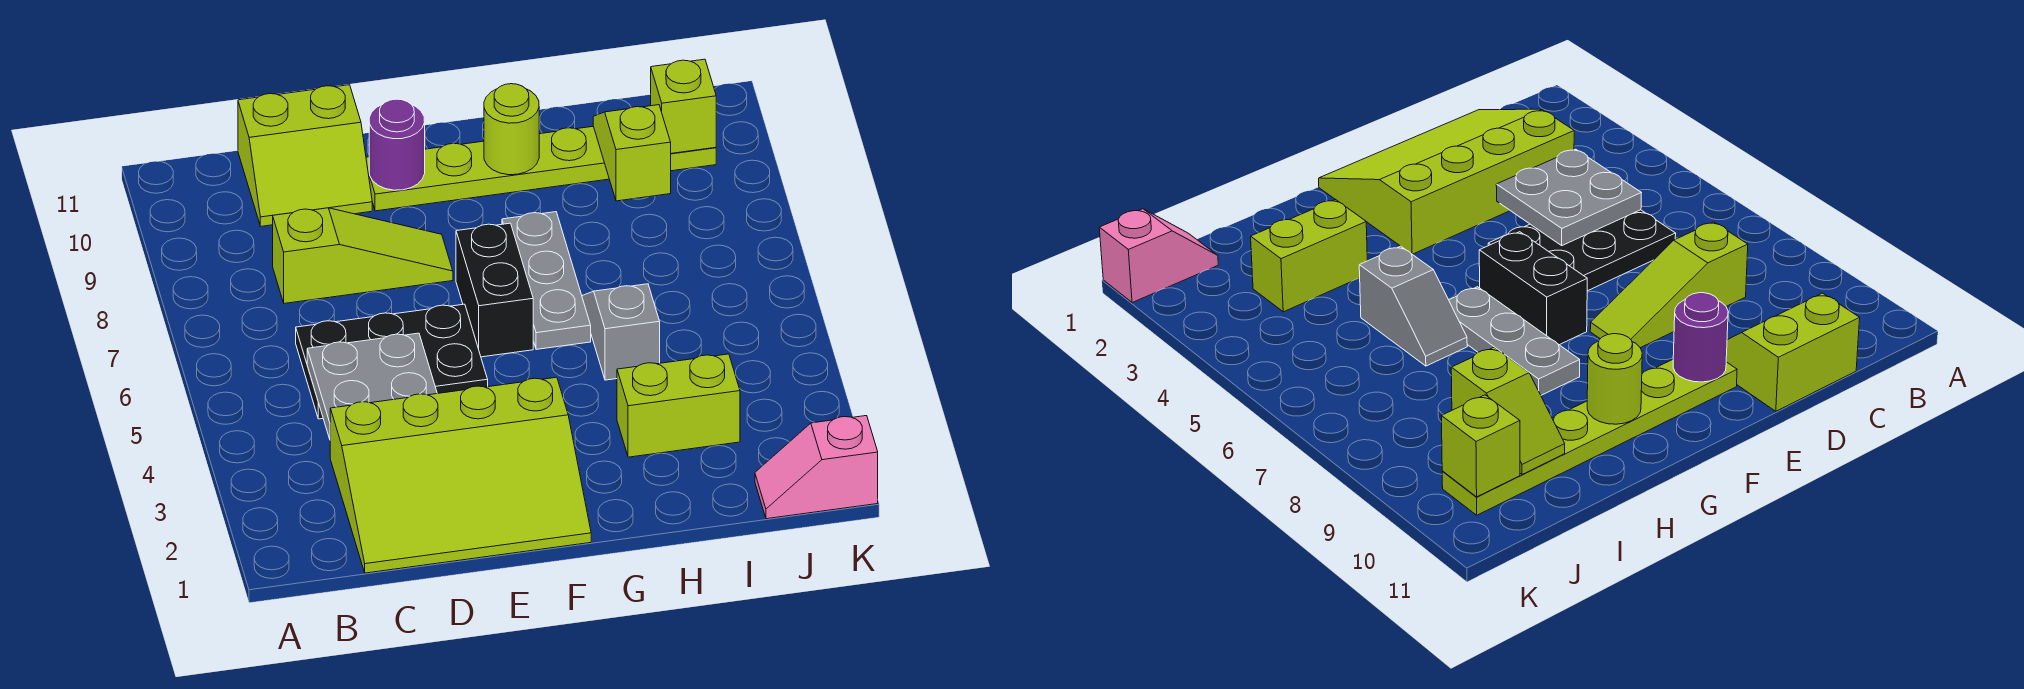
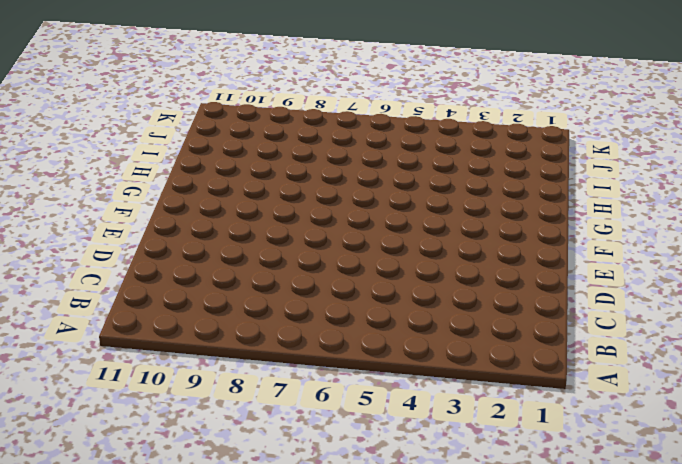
none -> lime 3x4 slope [330,377,591,573]
none -> black 2x3 plate [296,304,488,419]
none -> lime 1x3 slope [273,208,453,303]

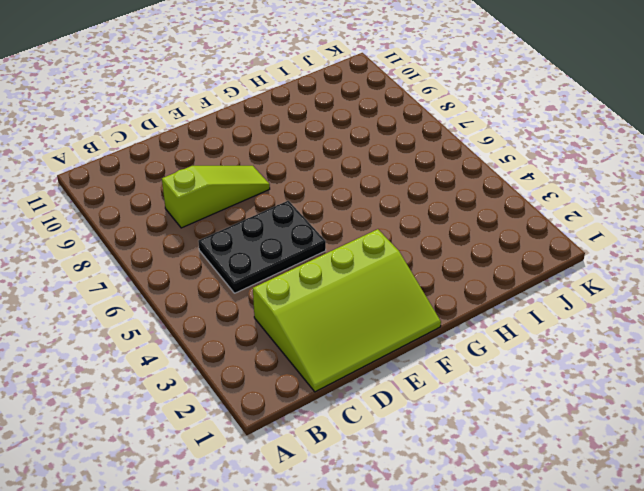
none -> lime 2x2 slope [238,85,372,226]
none -> lime 1x6 plate [366,126,716,211]
none -> black 1x2 brick [456,223,533,357]

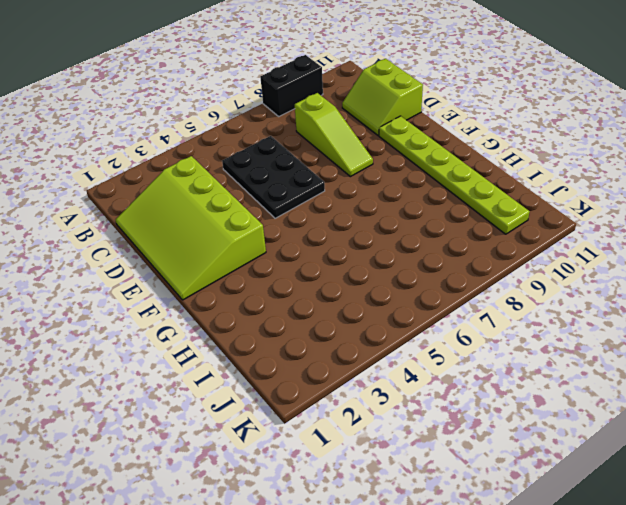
black 1x2 brick [260,55,323,116] -> black 1x2 brick moved to [456,223,533,357]
none -> grey 1x3 plate [502,212,591,349]
none -> lime 1x2 brick [617,354,740,457]
none -> grey 1x2 slope [582,284,660,380]

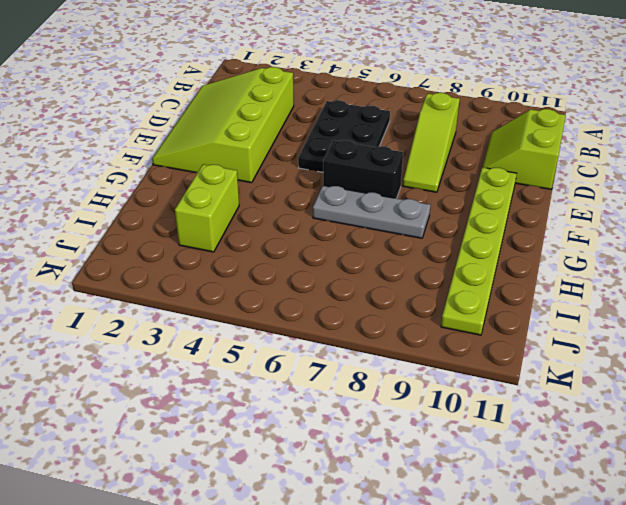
none -> grey 1x2 slope [582,284,660,380]
none -> pink 1x2 slope [755,416,878,519]
none -> grey 2x2 plate [307,333,437,439]

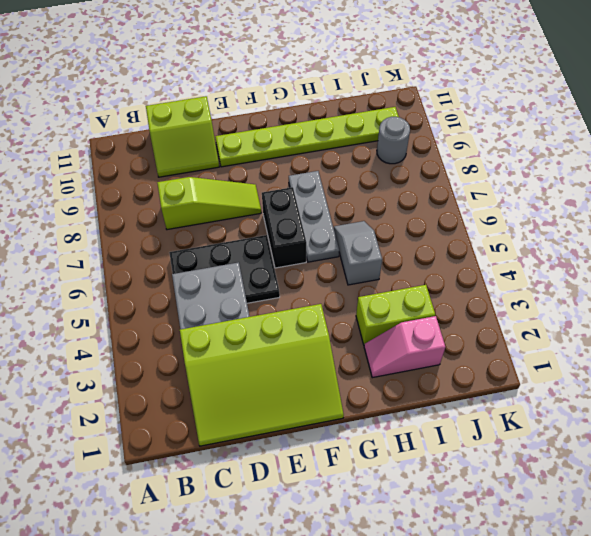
pink 1x2 slope [364,316,445,378] -> pink 1x2 slope moved to [755,416,878,519]
grey 1x1 round brick [377,117,410,164] -> none
none -> purple 1x1 round brick [369,99,425,190]
none -> lime 1x1 round brick [484,84,539,175]
none -> lime 1x2 slope [593,105,671,201]

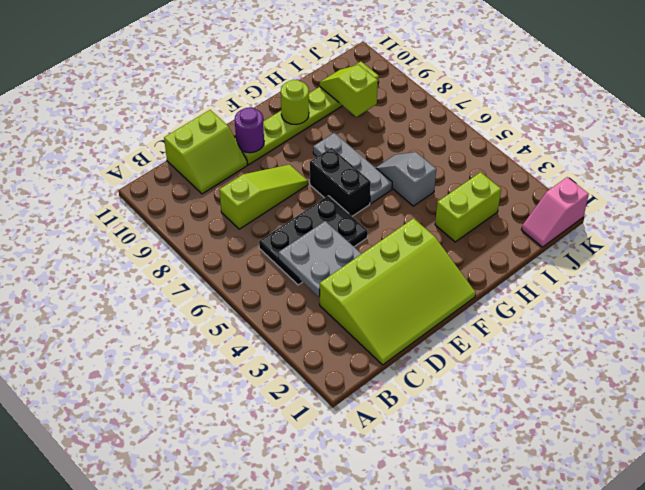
none -> lime 1x1 brick [651,59,716,153]

